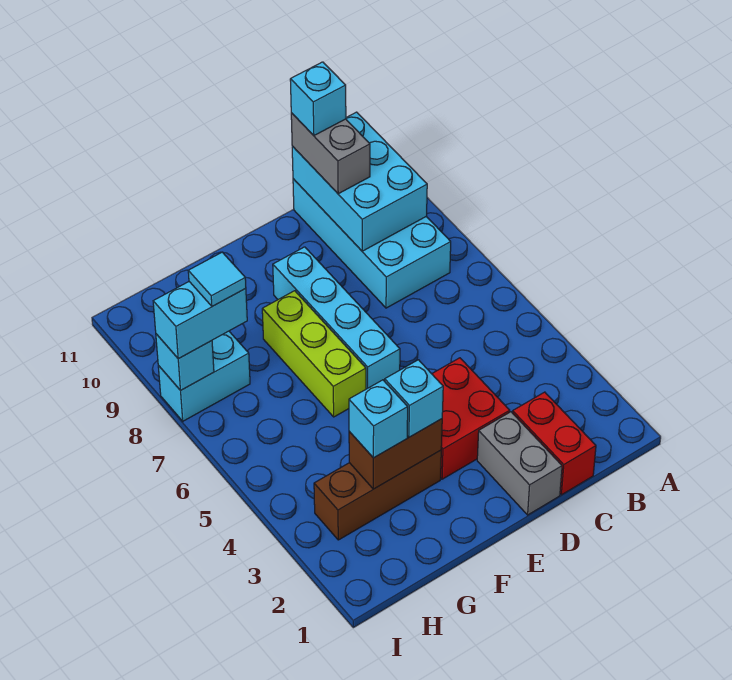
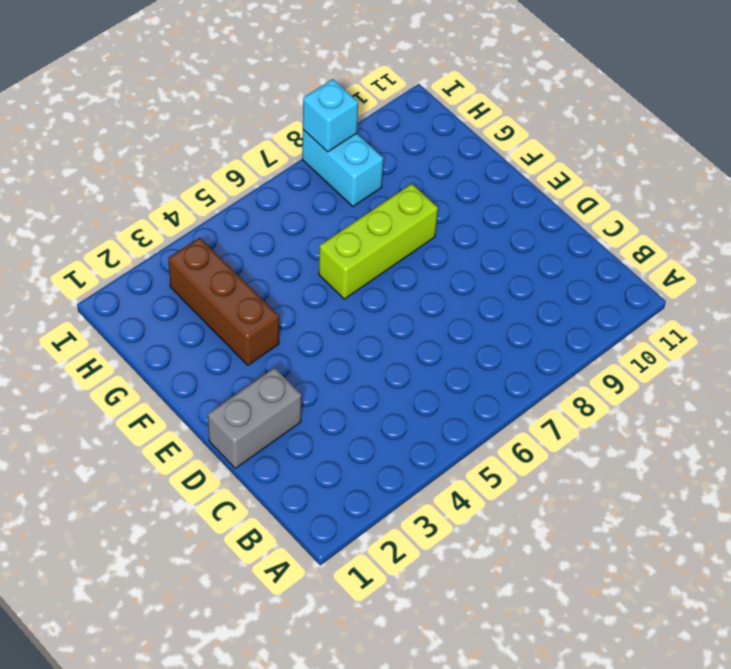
none -> cyan 2x4 brick [293,179,451,308]
none -> red 1x2 brick [513,392,596,495]
none -> red 2x2 brick [432,358,510,479]

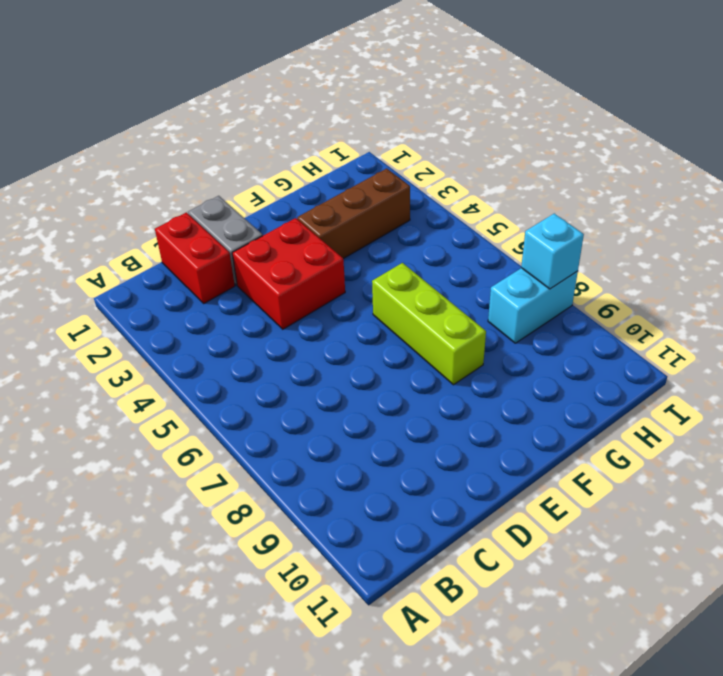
none -> cyan 2x4 brick [293,179,451,308]
none -> cyan 1x4 brick [273,247,400,389]
none -> cyan 2x3 brick [292,112,427,251]

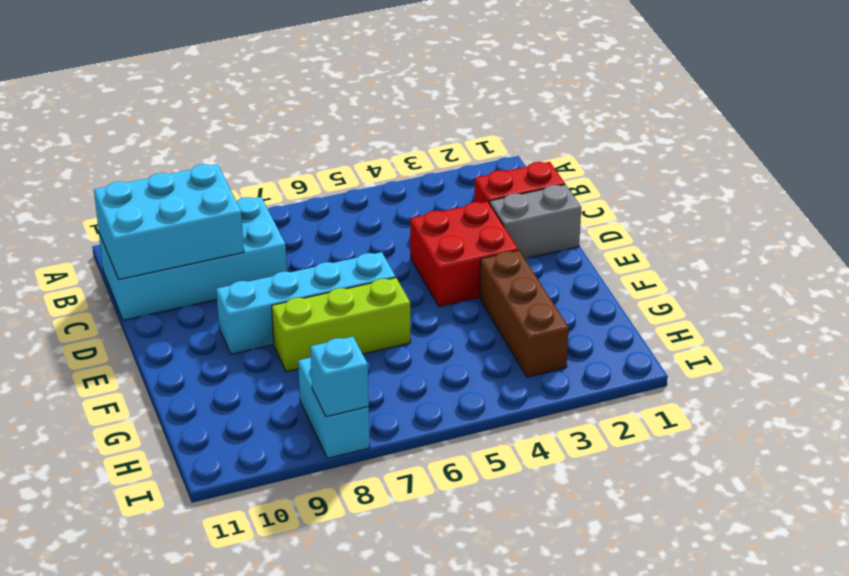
none -> brown 1x2 brick [349,419,442,489]
none -> grey 1x2 brick [291,113,370,194]
none -> cyan 1x1 brick [385,360,443,437]

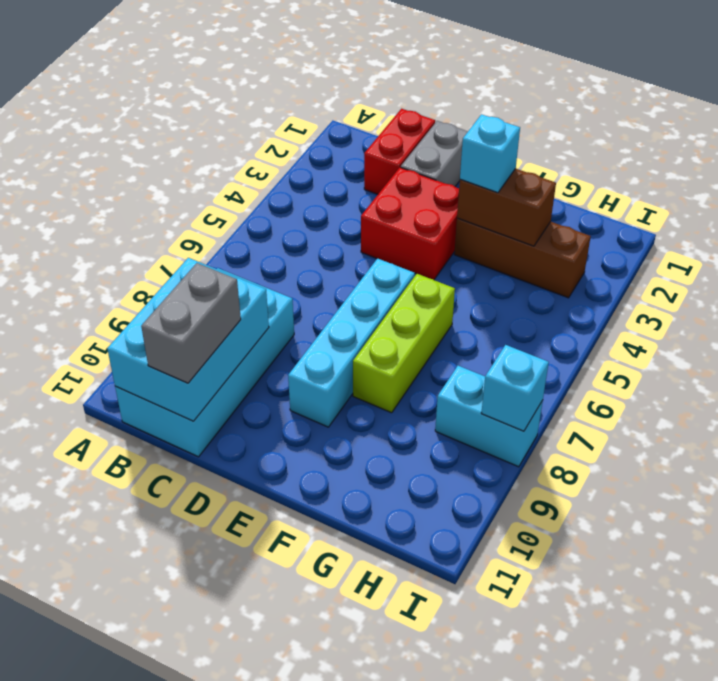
none -> cyan 1x1 brick [349,380,408,458]
none -> cyan 1x2 brick [153,282,247,359]
none -> cyan 1x1 brick [290,62,346,135]

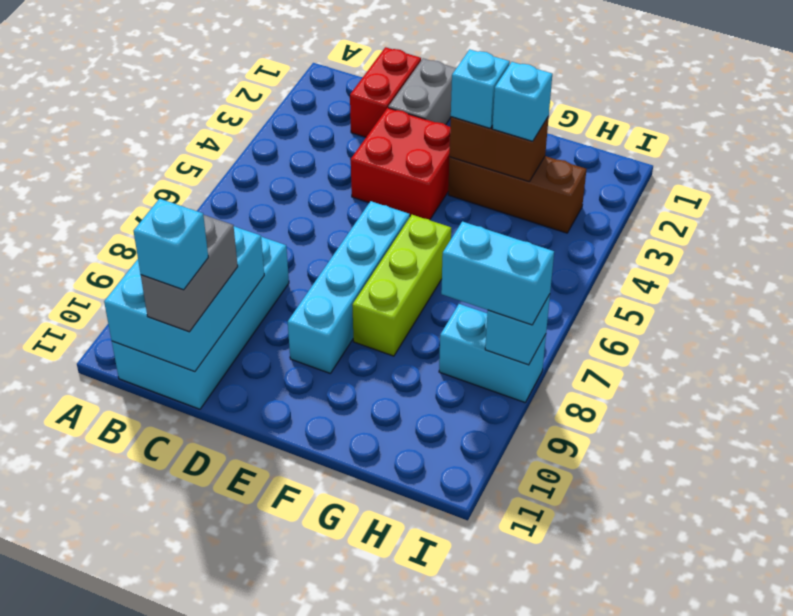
none -> cyan 1x1 tile [188,252,246,306]

